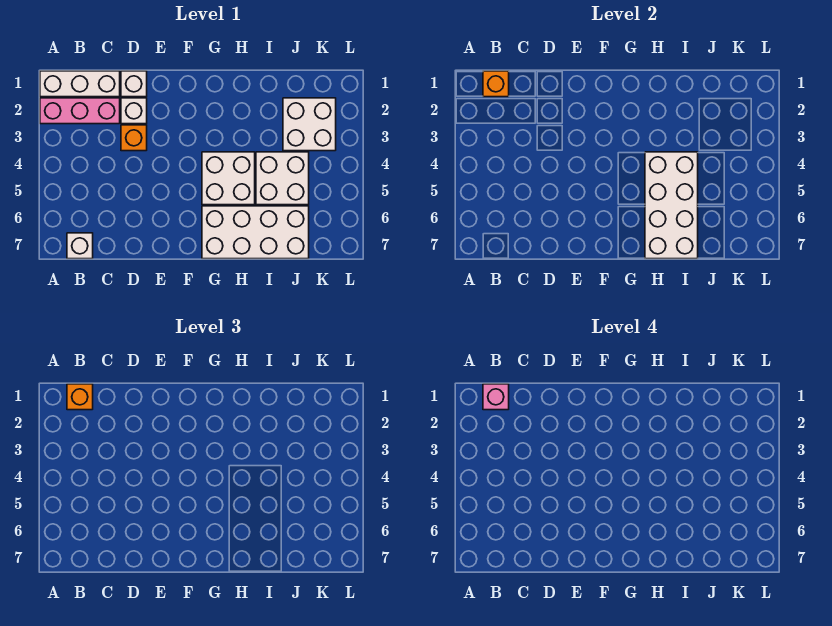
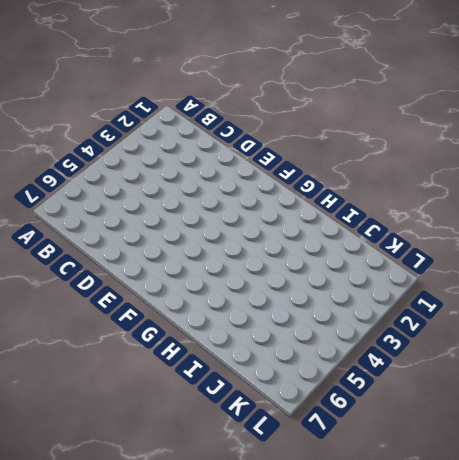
none -> white 1x3 brick [40,71,120,97]
none -> pink 1x3 brick [40,98,120,124]
none -> white 1x1 brick [67,233,93,259]

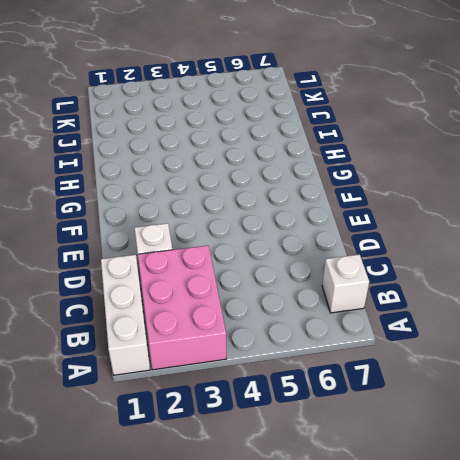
pink 2x3 brick [138,245,226,370] -> pink 1x3 brick [40,98,120,124]
none -> white 1x1 brick [121,71,147,97]
none -> orange 1x1 brick [121,125,147,151]
none -> white 2x2 brick [202,152,255,205]

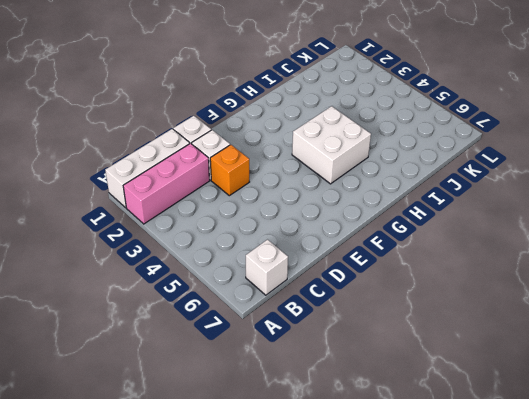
none -> white 2x4 brick [202,206,309,259]
none -> white 2x2 brick [256,152,309,205]
none -> white 2x2 brick [283,98,336,151]

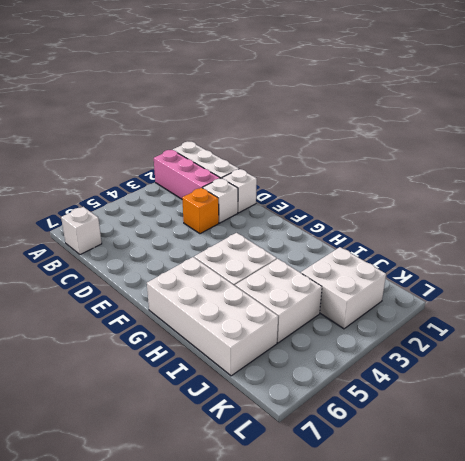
none -> orange 1x1 brick [483,71,509,97]
none -> white 2x4 brick [645,152,698,259]
none -> orange 1x1 brick [67,384,93,410]

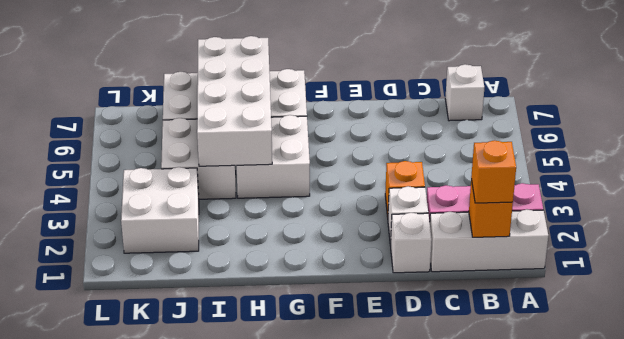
none -> pink 1x1 brick [483,384,509,410]

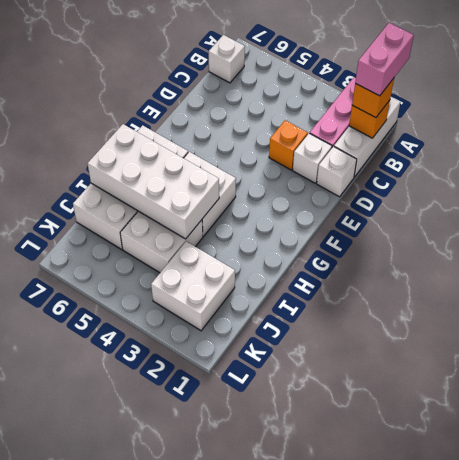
pink 1x2 brick [355,23,414,96] -> pink 1x1 brick [483,384,509,410]

